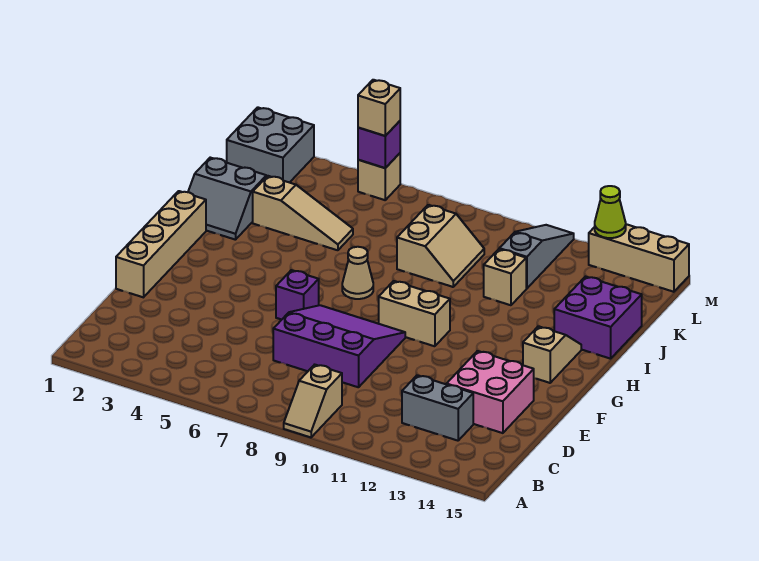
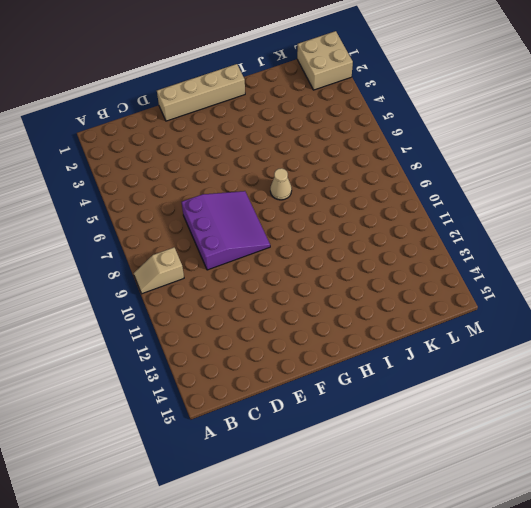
tan 2x2 brick [297,31,353,90] -> grey 2x2 brick [227,107,314,183]
none -> grey 1x2 brick [402,375,473,441]
none -> pink 2x2 brick [447,351,534,433]
none -> purple 1x1 brick [276,270,319,320]

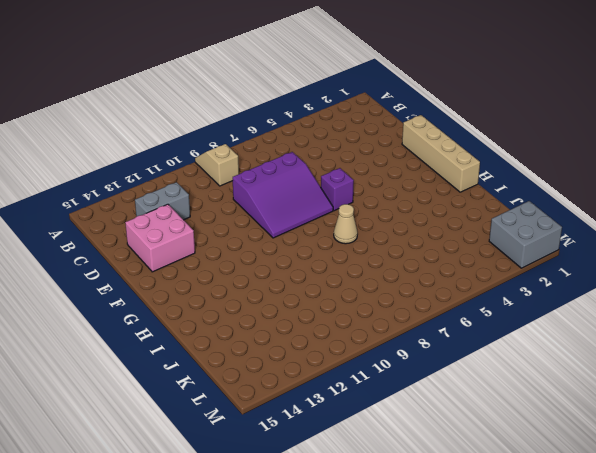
none -> tan 1x2 brick [379,281,450,346]
none -> tan 1x2 slope [523,326,581,383]
none -> grey 2x2 slope [188,158,266,240]

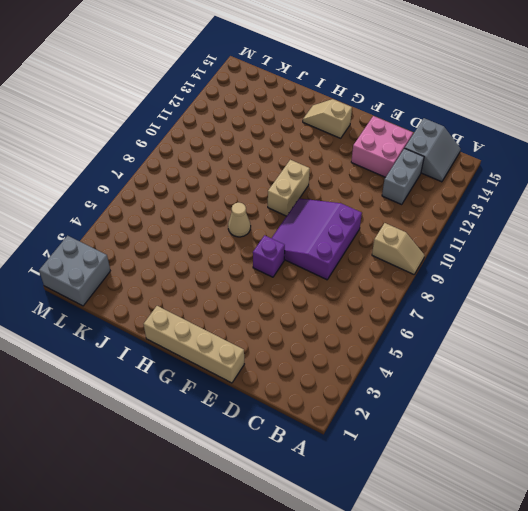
grey 2x2 slope [405,118,461,182] -> grey 2x2 slope moved to [188,158,266,240]
none -> purple 2x2 brick [554,277,642,359]
none -> tan 1x3 slope [253,176,353,250]
none -> tan 2x2 slope [397,205,484,287]

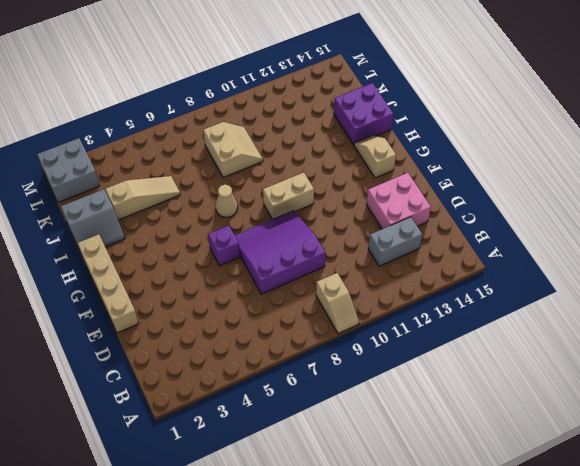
none -> tan 1x1 brick [484,249,526,305]
none -> grey 1x3 slope [499,225,574,289]
none -> tan 1x1 brick [358,153,400,200]

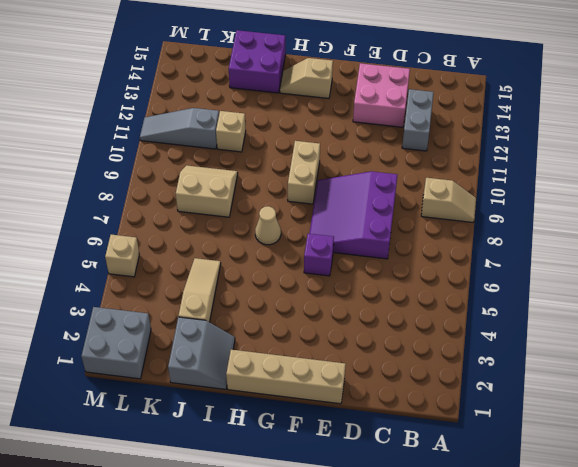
none -> tan 1x3 brick [589,224,689,292]
none -> purple 1x1 brick [358,121,400,168]
none -> lime 1x1 cone [595,186,626,238]

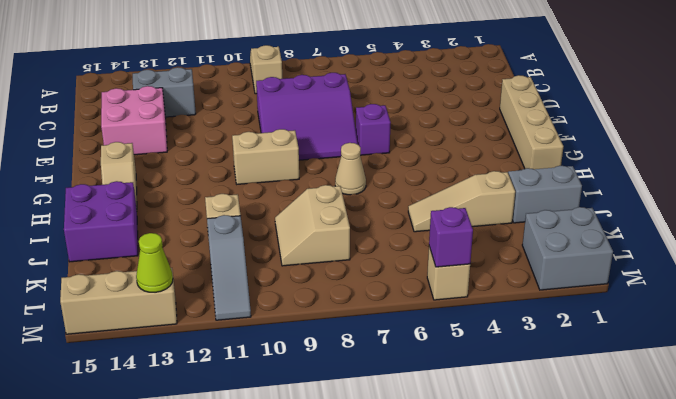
none -> tan 1x1 brick [358,80,400,136]

